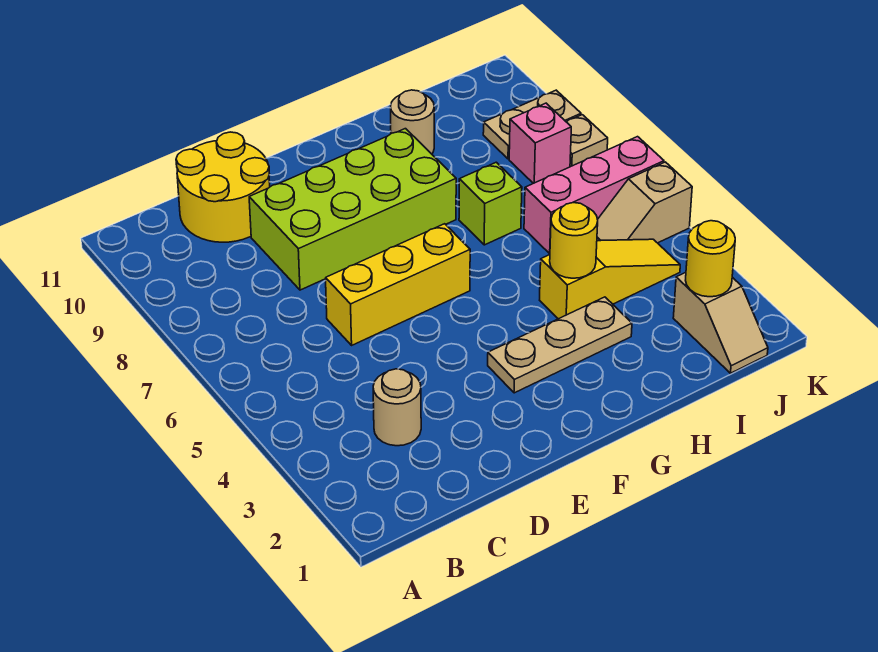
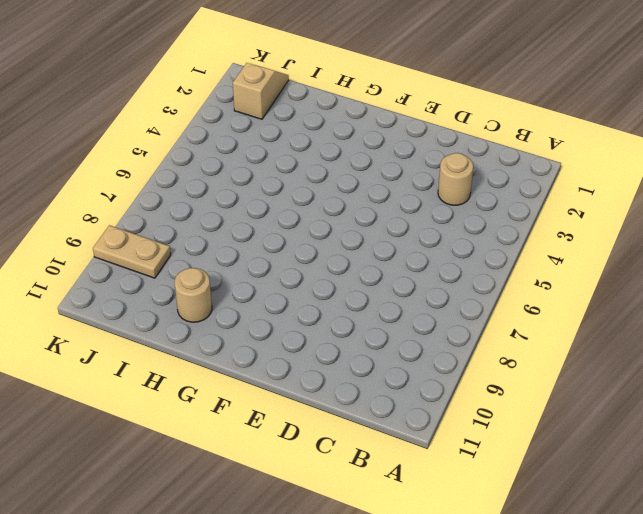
none -> yellow 2x2 round brick [176,132,270,242]
none -> yellow 1x3 brick [326,224,470,345]
none -> lime 2x4 brick [249,129,456,290]

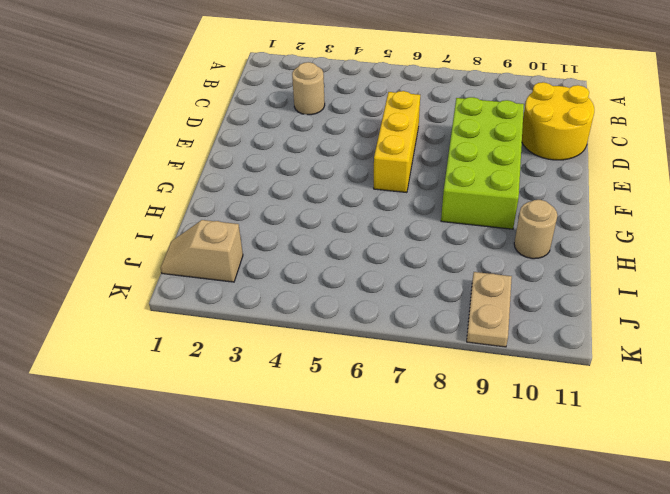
none -> tan 1x3 plate [488,297,632,393]
none -> yellow 1x3 slope [540,239,680,319]
none -> lime 1x1 brick [459,162,522,245]

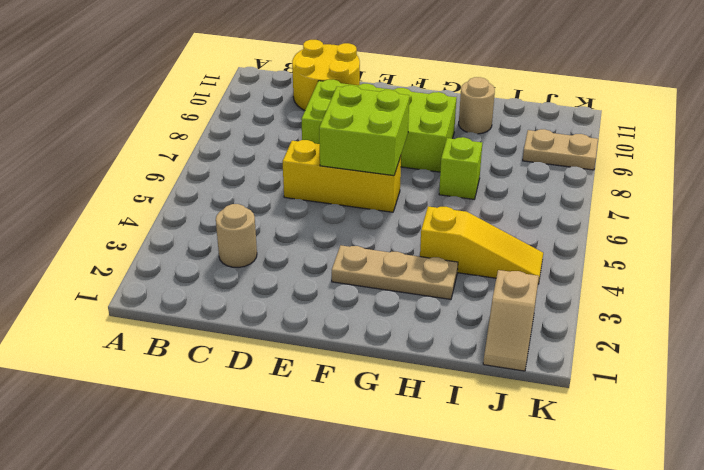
lime 2x2 brick [319,85,409,176] -> none
none -> pink 1x3 brick [524,137,664,254]
none -> tan 1x2 slope [597,162,692,243]
none -> pink 1x1 brick [509,103,571,183]

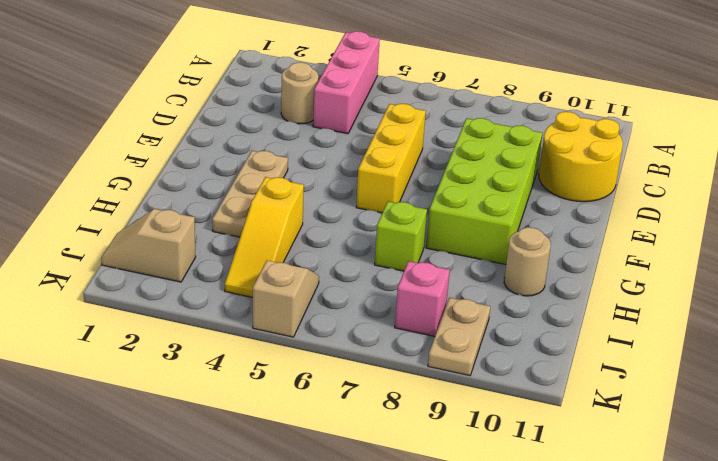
pink 1x3 brick [313,31,380,134] -> pink 1x3 brick moved to [524,137,664,254]
none -> tan 1x1 plate [567,115,608,166]
none -> yellow 1x1 round brick [550,203,598,278]
none -> yellow 1x1 round brick [686,221,735,297]

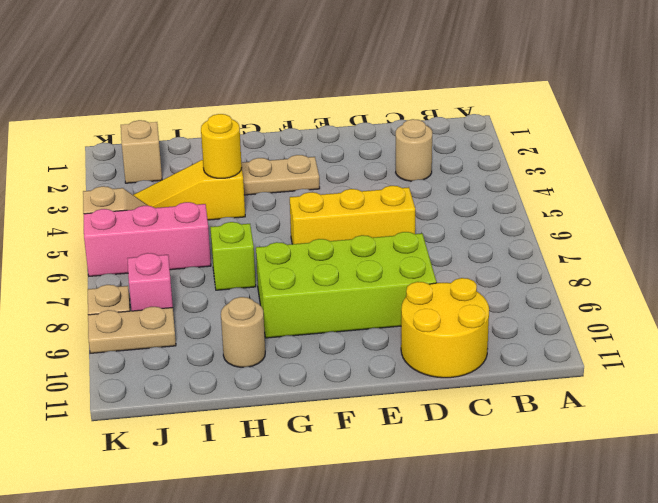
none -> yellow 1x1 round brick [686,221,735,297]

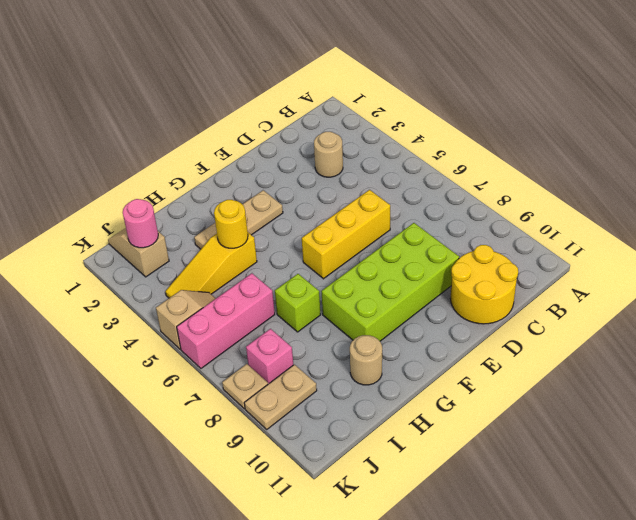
pink 1x1 round brick [123,199,158,248] -> yellow 1x1 round brick [686,221,735,297]

